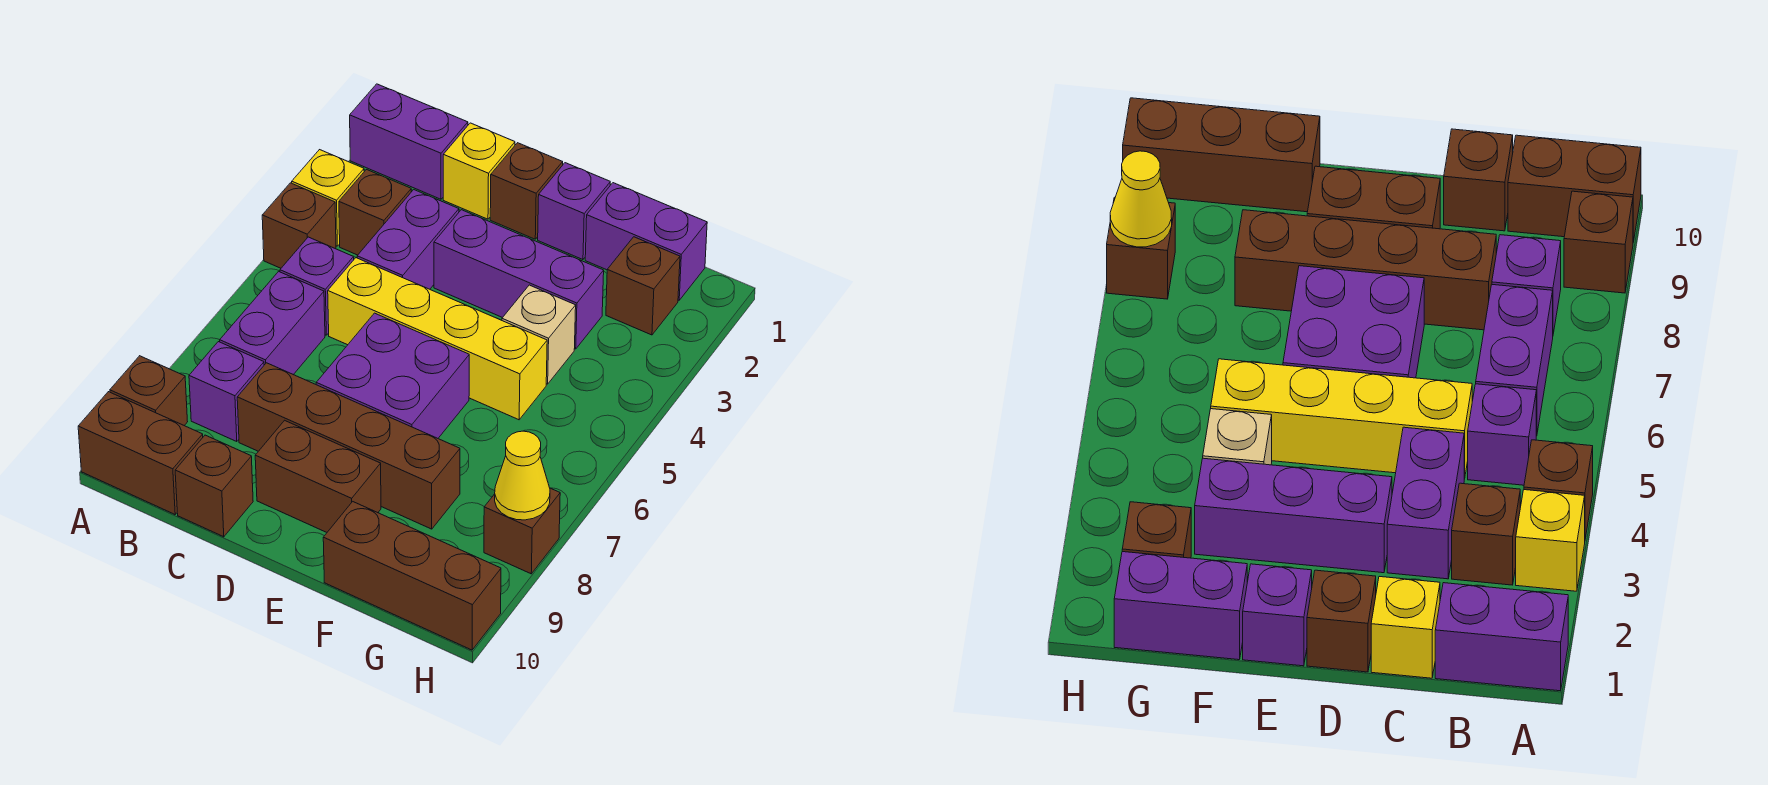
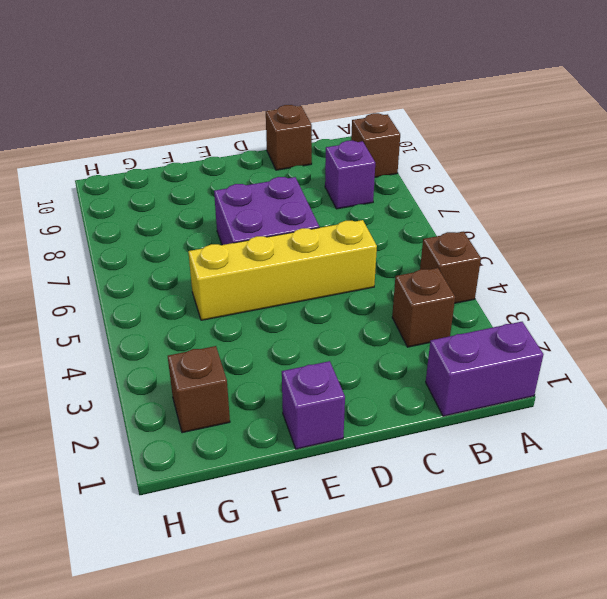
none -> yellow 1x1 brick [292,150,364,246]
none -> brown 1x2 brick [78,392,203,514]
none -> purple 1x1 brick [280,237,354,335]

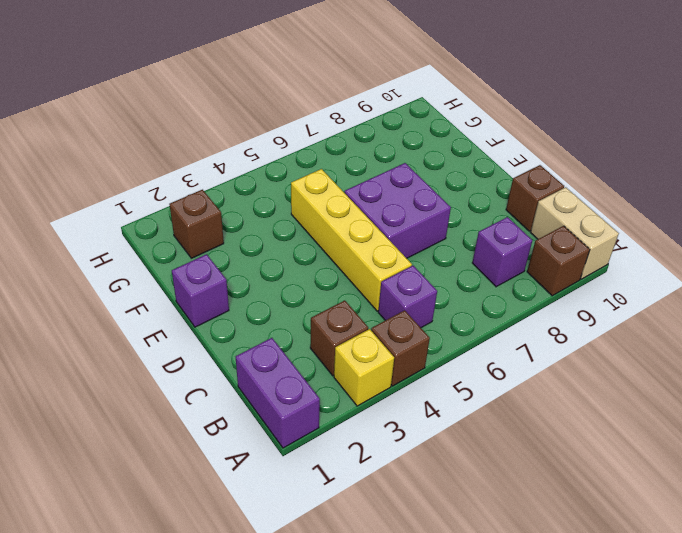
tan 1x2 brick [531,187,619,279] -> brown 1x2 brick [78,392,203,514]
none -> purple 1x2 brick [220,271,325,375]
none -> yellow 1x1 brick [443,123,515,219]
none -> purple 1x2 brick [357,190,459,289]

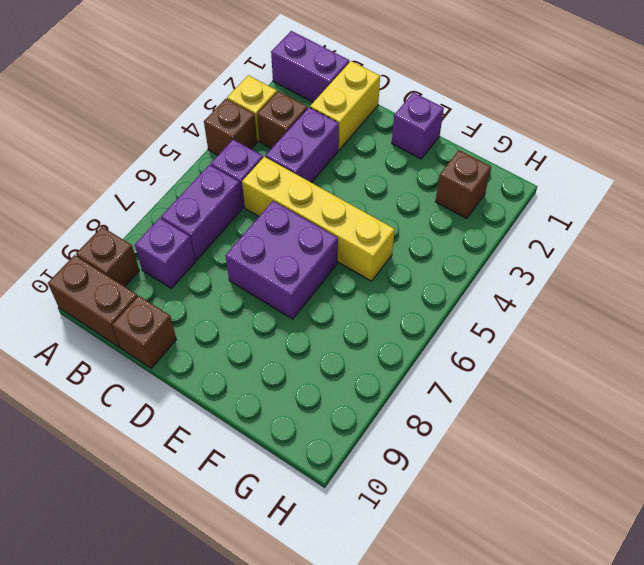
yellow 1x2 brick [310,61,380,150] -> yellow 1x1 brick [443,123,515,219]
none -> brown 1x4 brick [237,363,460,529]
none -> brown 1x1 brick [490,143,563,239]
none -> purple 1x3 brick [434,210,604,349]

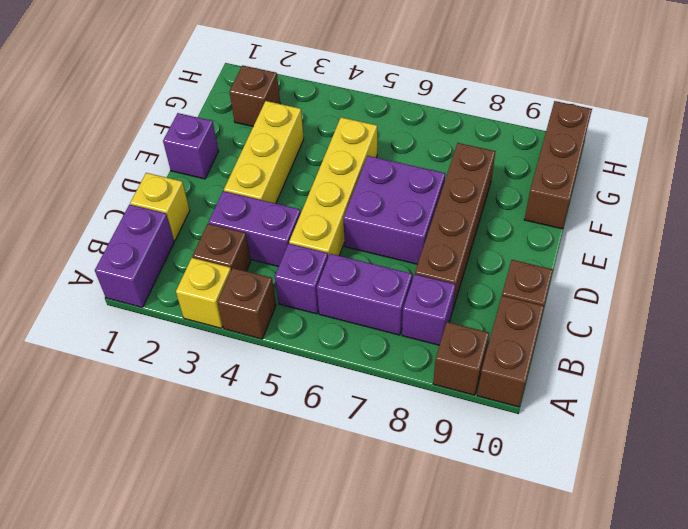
yellow 1x3 brick [224,101,304,203] -> purple 1x3 brick [434,210,604,349]
none -> brown 1x1 brick [490,143,563,239]
none -> brown 1x2 brick [255,420,381,532]
none -> purple 1x2 brick [585,183,707,300]

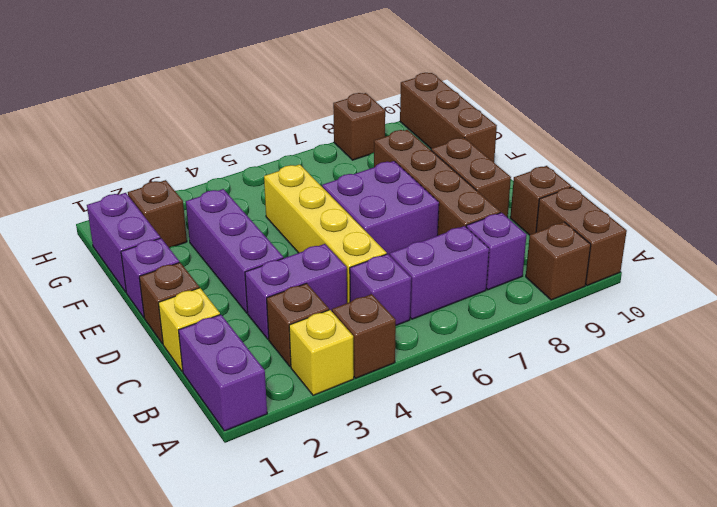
none -> tan 1x1 brick [502,285,576,384]
none -> yellow 1x1 cone [495,431,550,520]

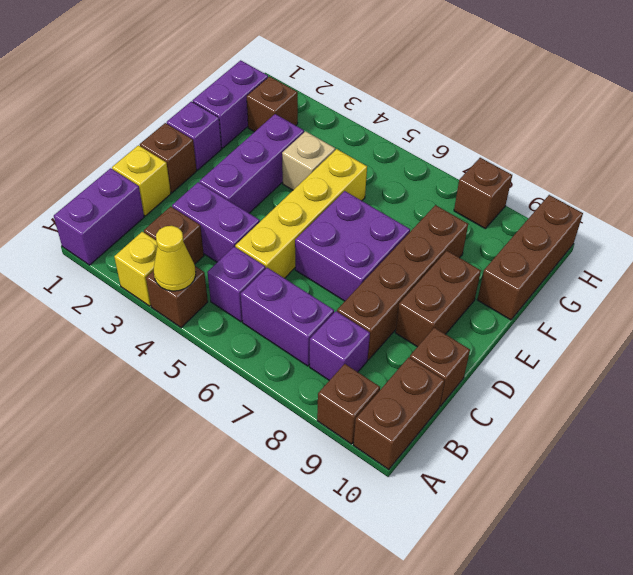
yellow 1x1 cone [154,226,196,291] -> yellow 1x1 cone moved to [495,431,550,520]

